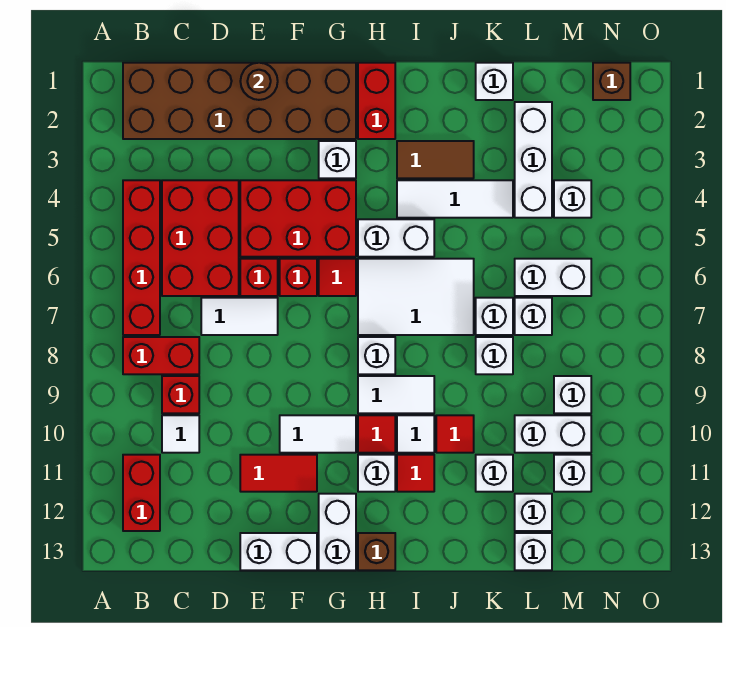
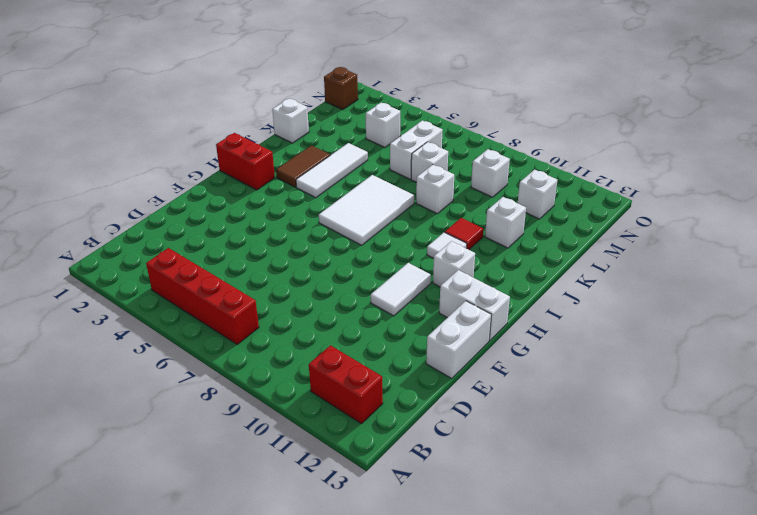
none -> brown 2x6 brick [123,63,356,139]
none -> red 1x2 brick [123,337,199,374]
none -> red 2x3 brick [162,180,239,296]
none -> red 1x1 brick [162,376,199,413]

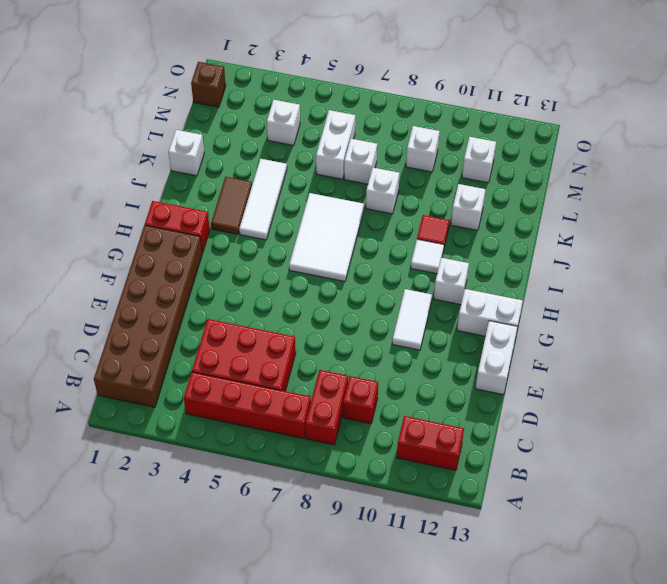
none -> white 1x1 tile [162,415,199,453]
none -> white 1x2 tile [201,298,278,335]
none -> red 2x3 brick [240,180,356,257]
none -> red 1x1 brick [240,259,278,296]

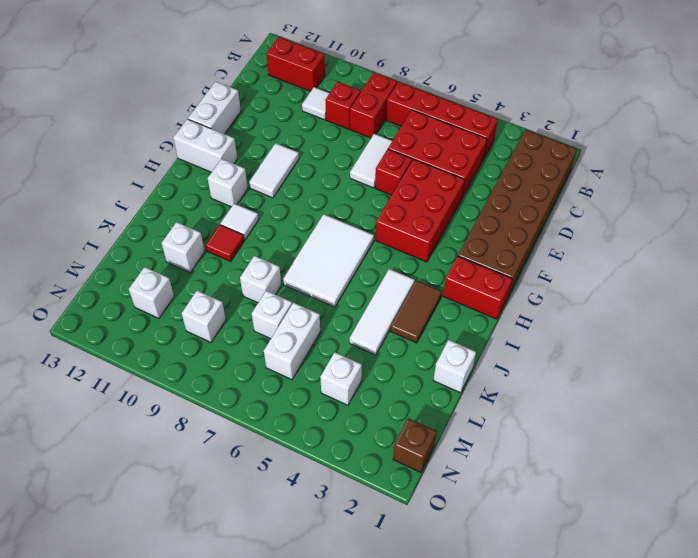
none -> red 1x2 tile [240,455,317,492]
none -> red 1x1 brick [280,259,317,296]
none -> white 1x1 brick [319,141,356,178]
none -> red 1x1 tile [319,259,356,296]

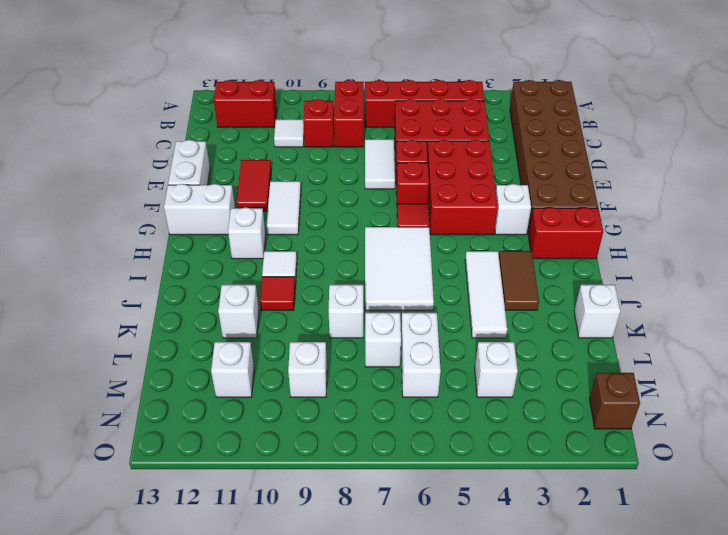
none -> white 1x2 brick [358,219,434,257]
none -> white 1x1 brick [358,337,395,374]
none -> white 1x2 tile [358,376,434,413]
none -> red 1x1 tile [358,415,395,453]

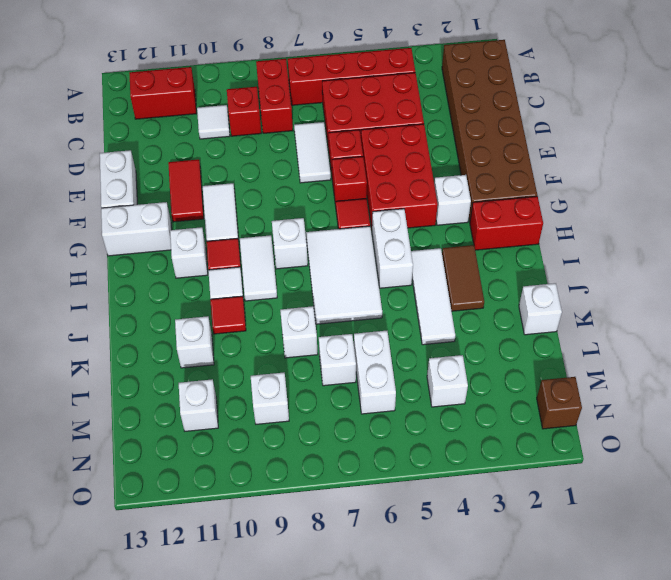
none -> brown 1x1 brick [358,533,395,570]
none -> red 1x1 tile [397,455,434,492]
none -> white 1x1 brick [476,298,513,335]
none -> white 1x3 brick [515,102,552,218]

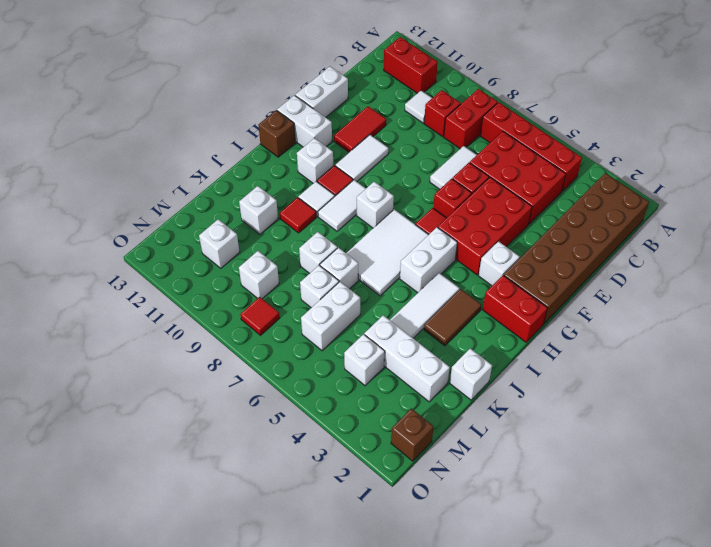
red 1x1 tile [240,297,280,335] -> red 1x1 tile moved to [397,455,434,492]
none -> white 1x2 brick [515,415,591,453]
none -> white 1x1 brick [515,494,552,531]
none -> white 1x1 brick [515,533,552,570]
none -> brown 1x1 round brick [240,63,278,100]

